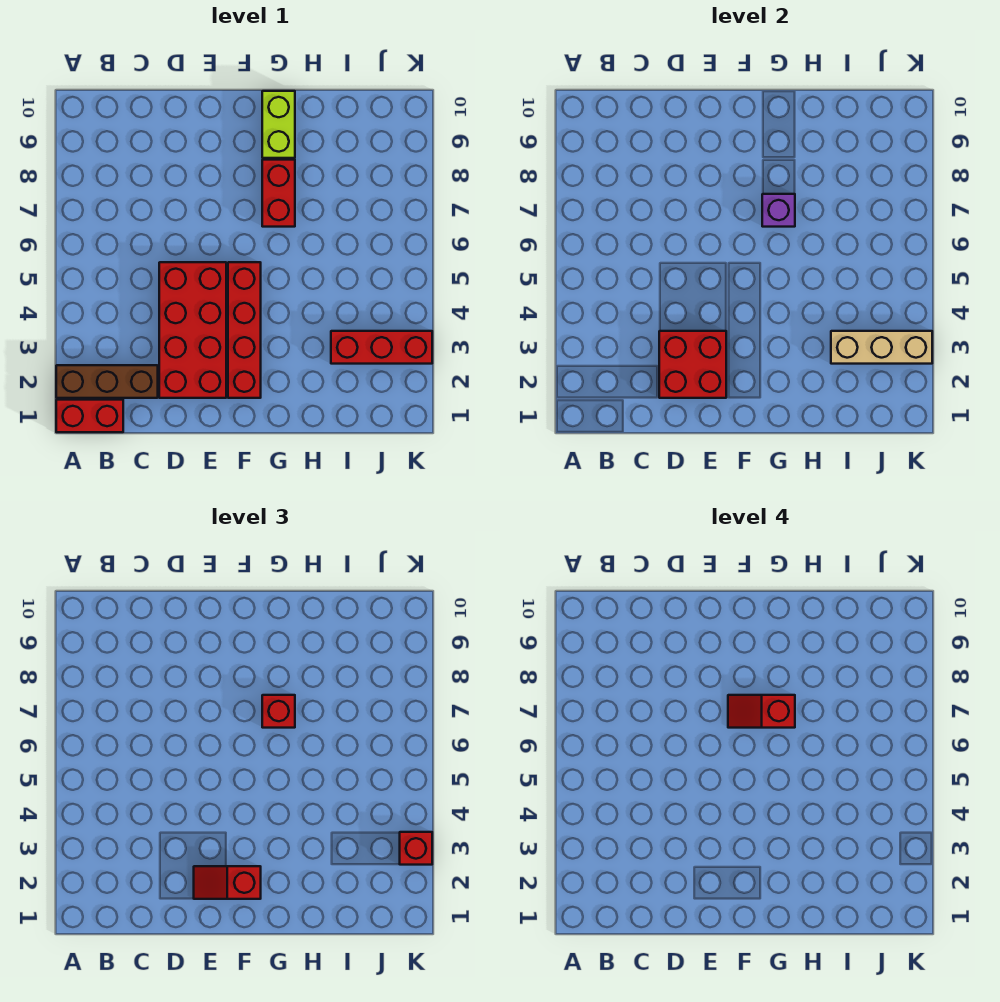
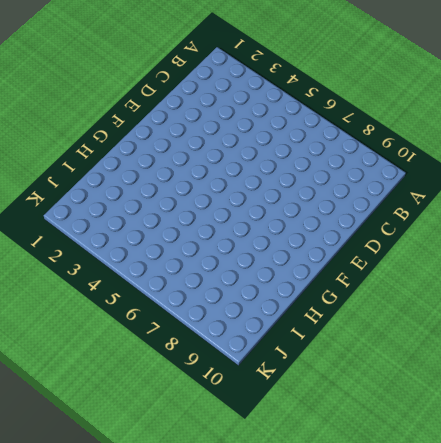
none -> red 1x2 brick [56,400,123,432]
none -> brown 1x3 brick [56,365,158,398]
none -> red 2x4 brick [159,262,226,398]

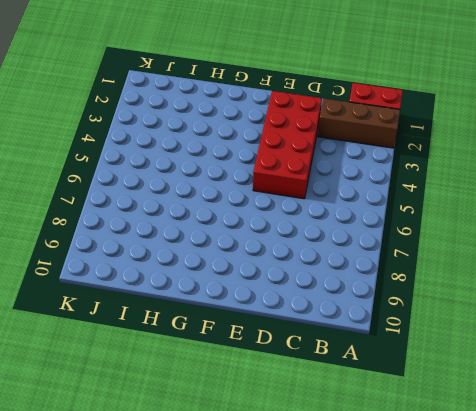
none -> red 1x4 brick [228,262,261,398]
none -> red 1x2 brick [262,160,295,227]
none -> lime 1x2 brick [262,91,295,158]

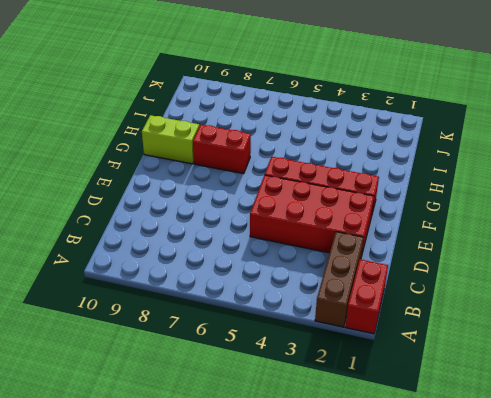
none -> red 1x3 brick [331,331,432,364]
none -> red 2x2 brick [659,331,726,398]
none -> purple 1x1 brick [762,194,795,227]

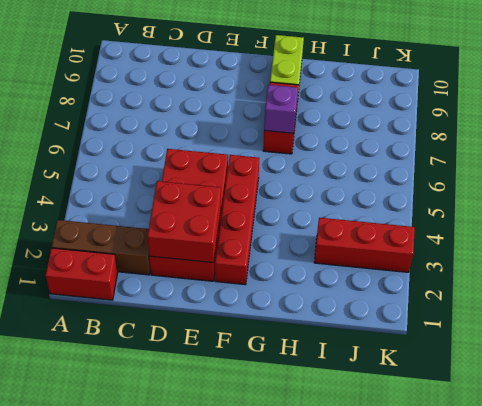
none -> tan 1x3 brick [831,331,932,364]
none -> red 1x2 slope [194,866,261,899]
none -> red 1x1 brick [262,695,295,728]

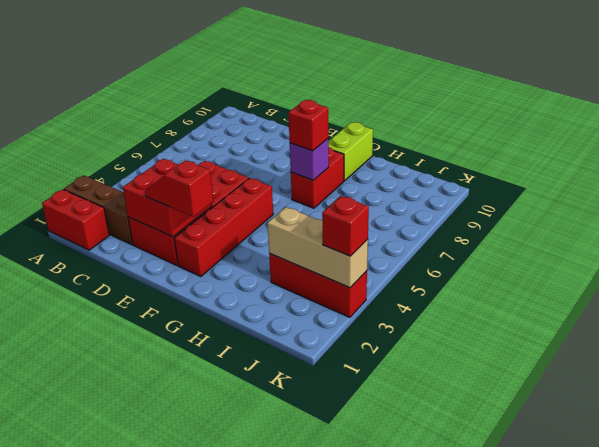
none -> red 1x2 slope [728,695,795,728]

